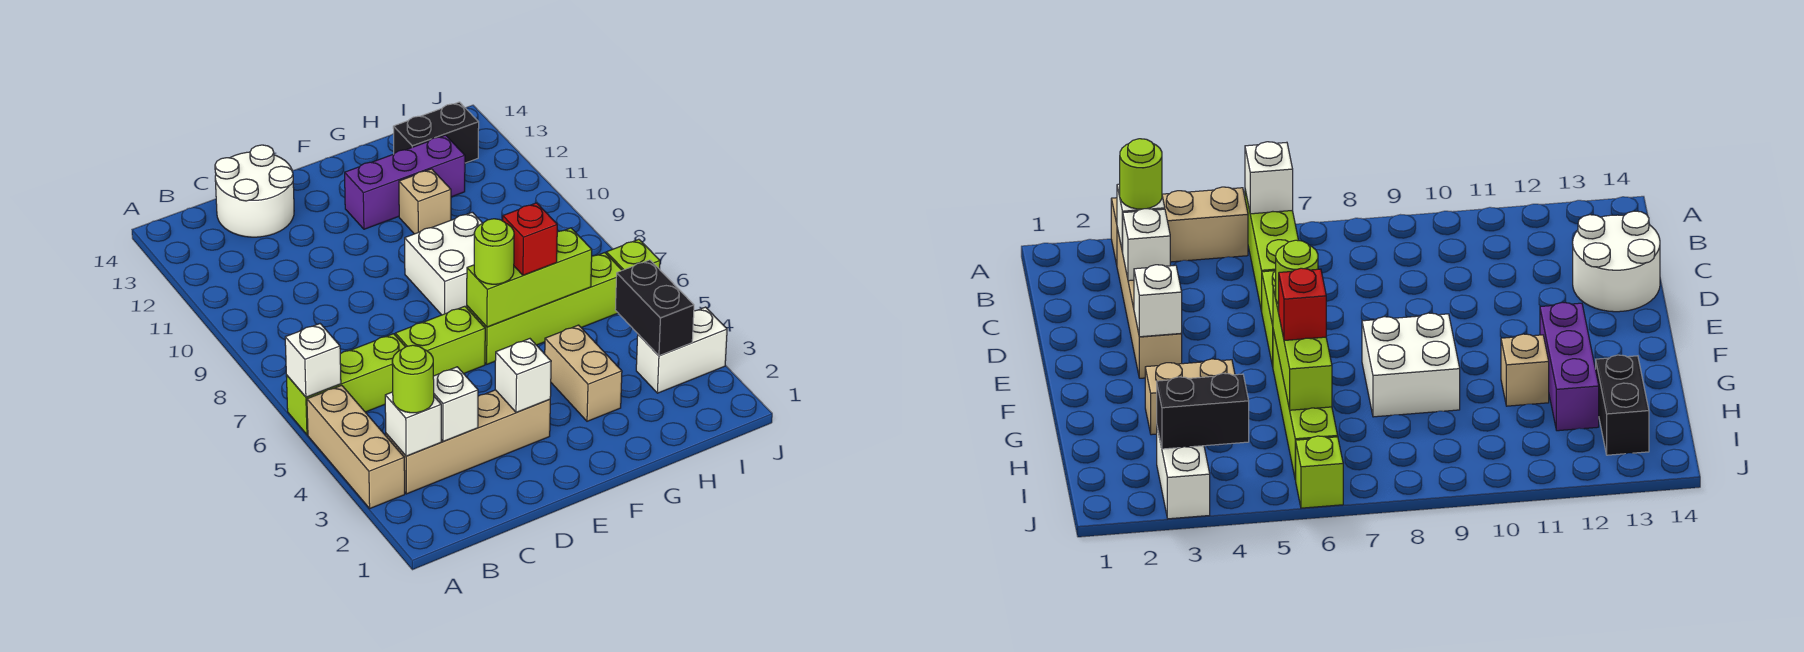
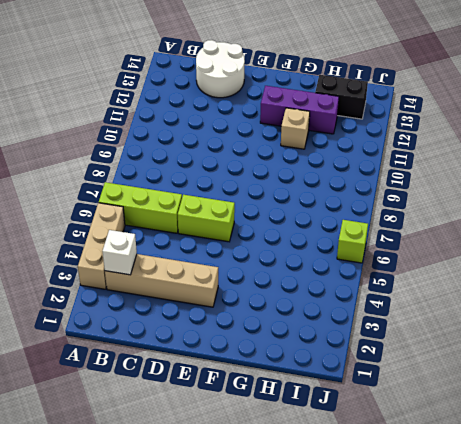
none -> lime 1x4 brick [467,253,622,364]
none -> white 2x2 brick [405,212,482,315]
none -> tan 1x2 brick [545,325,622,421]

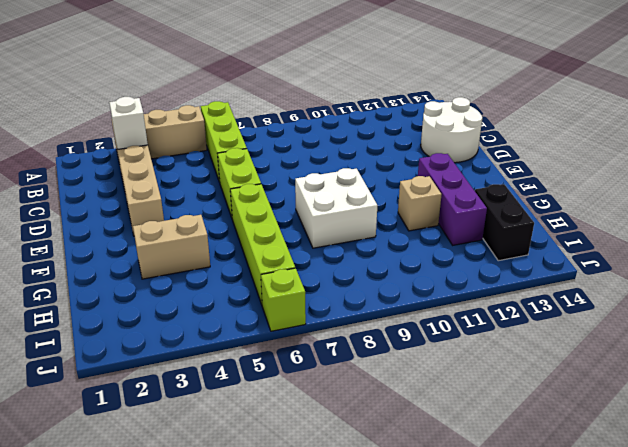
none -> white 1x2 brick [636,307,727,393]
none -> white 1x1 brick [285,324,341,397]
none -> white 1x1 brick [433,367,478,442]

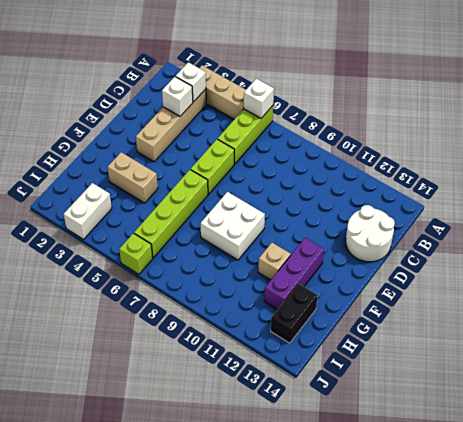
none -> white 1x1 brick [495,339,551,413]
none -> lime 1x3 brick [467,228,592,327]
none -> black 1x2 brick [615,260,694,356]

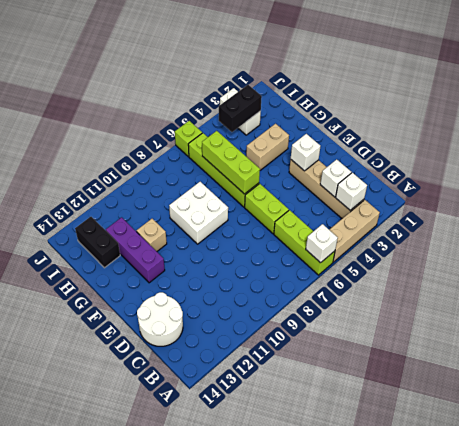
none -> lime 1x1 round brick [392,345,434,413]
none -> lime 1x1 round brick [474,219,514,284]
none -> red 1x1 brick [503,203,557,275]

